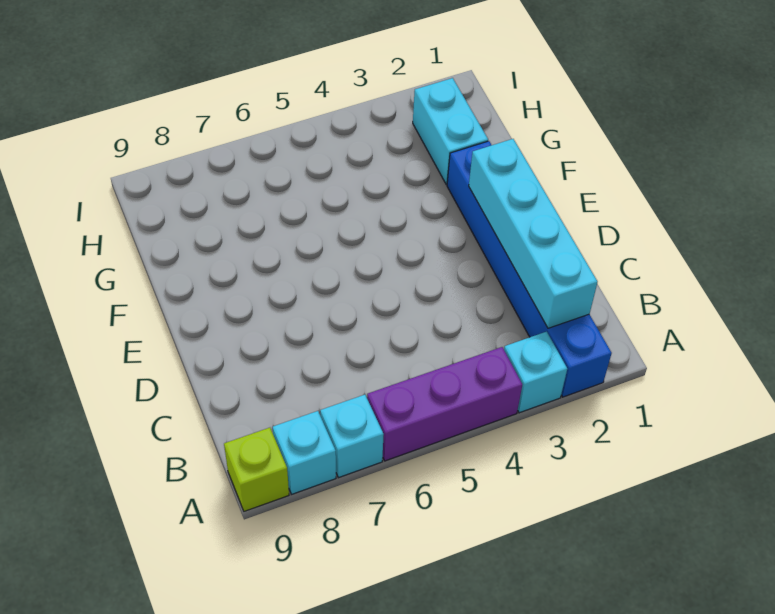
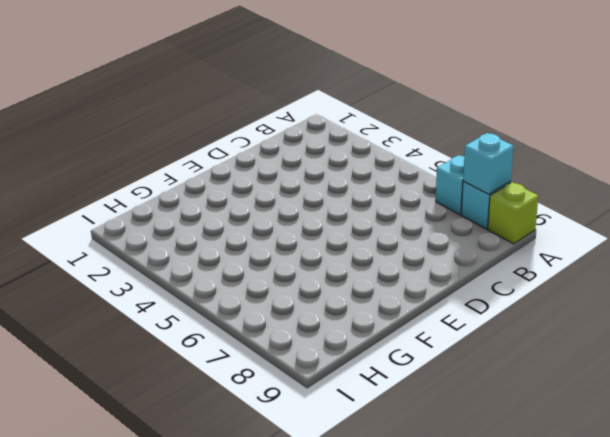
cyan 1x1 brick [463,133,513,194] -> cyan 1x1 brick moved to [504,332,567,413]
none -> blue 1x6 brick [447,141,612,397]
none -> purple 1x3 brick [367,347,522,461]

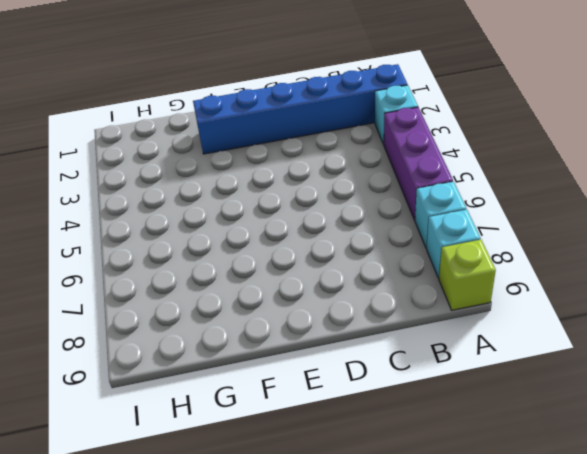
none -> cyan 1x2 brick [413,78,488,185]
none -> cyan 1x4 brick [469,139,597,328]

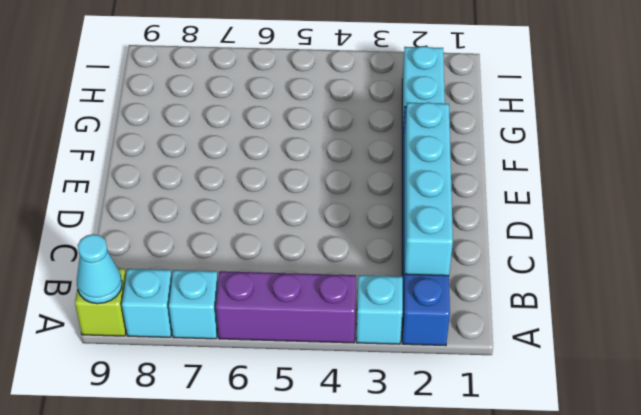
cyan 1x1 cone [77,234,122,304] -> none

